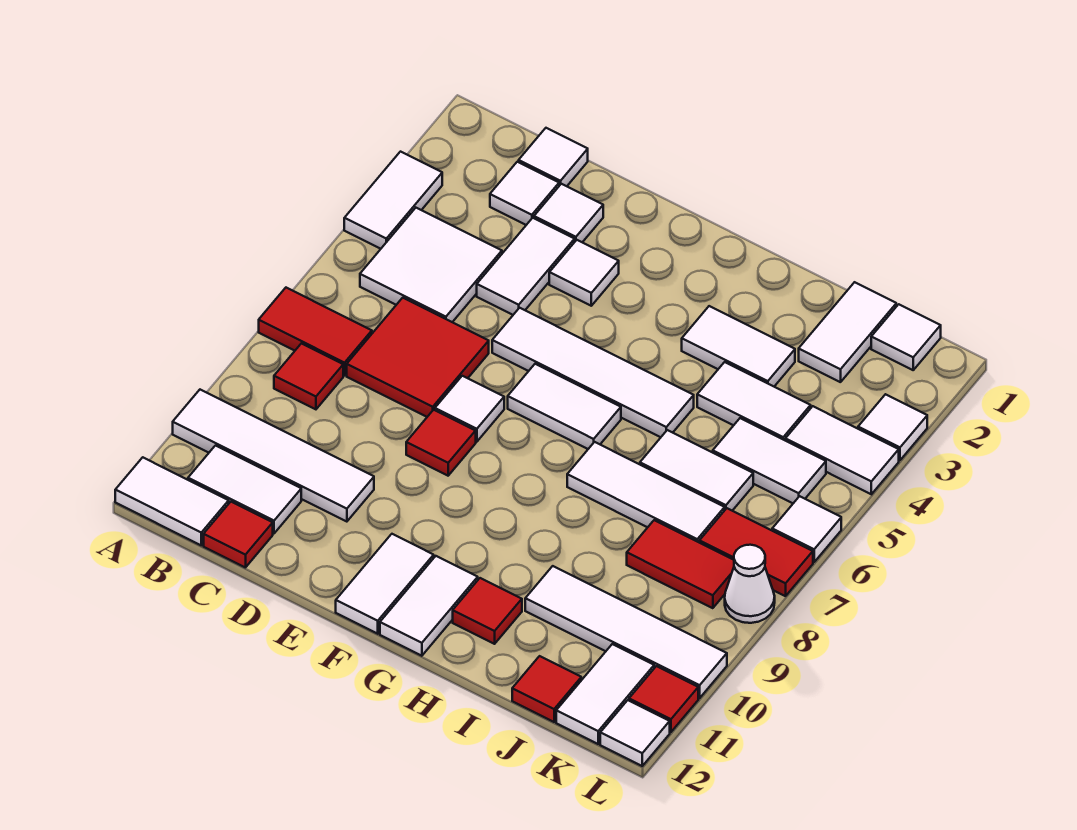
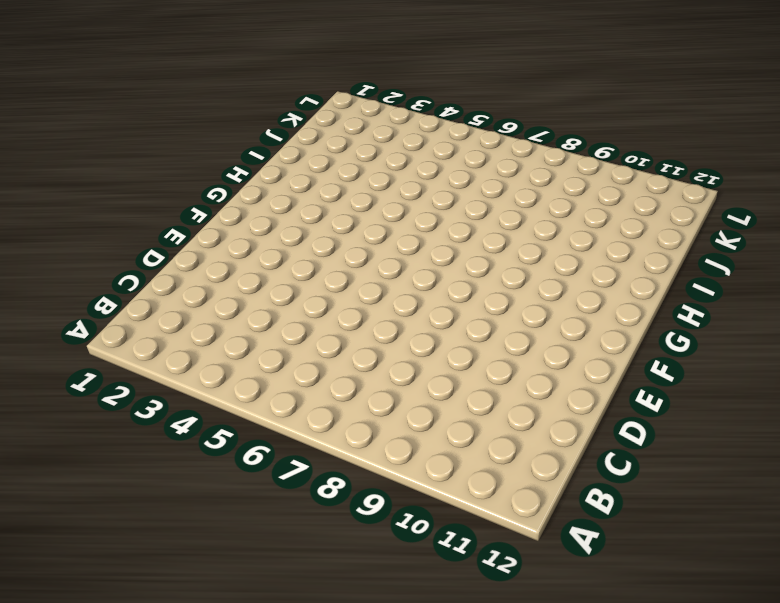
none -> white 1x2 tile [344,152,442,249]
none -> red 1x2 tile [259,288,372,376]
none -> white 1x4 tile [173,390,374,522]
none -> white 1x2 tile [115,457,229,545]

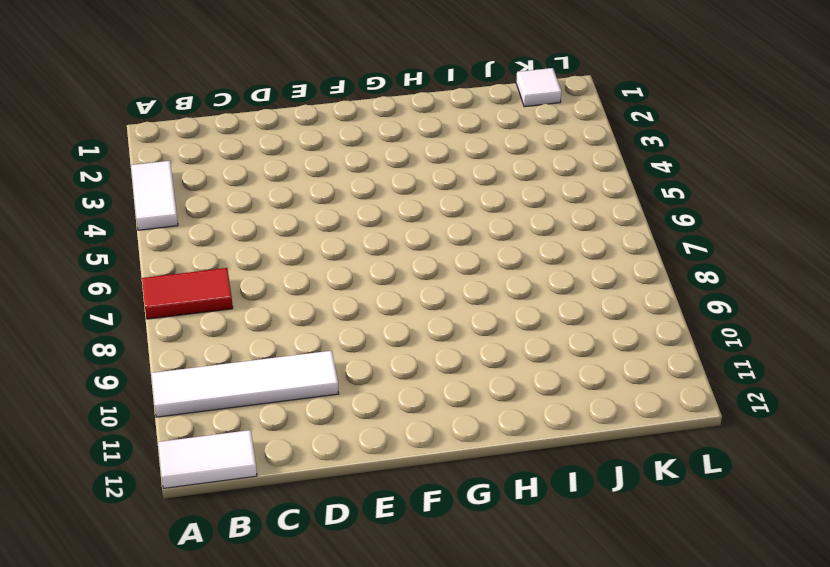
none -> white 2x2 tile [360,208,502,322]
none -> red 1x1 tile [274,343,343,409]
none -> white 1x2 tile [188,446,301,533]
none -> white 1x1 tile [519,128,588,186]

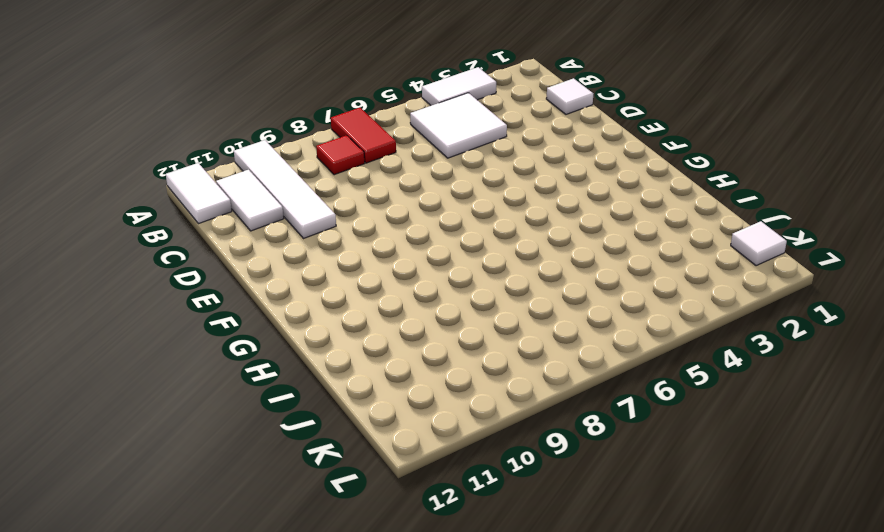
none -> white 1x1 tile [490,162,559,225]
none -> red 2x2 tile [347,298,489,417]
none -> red 1x1 tile [204,502,273,568]
none -> white 1x1 tile [534,184,603,242]

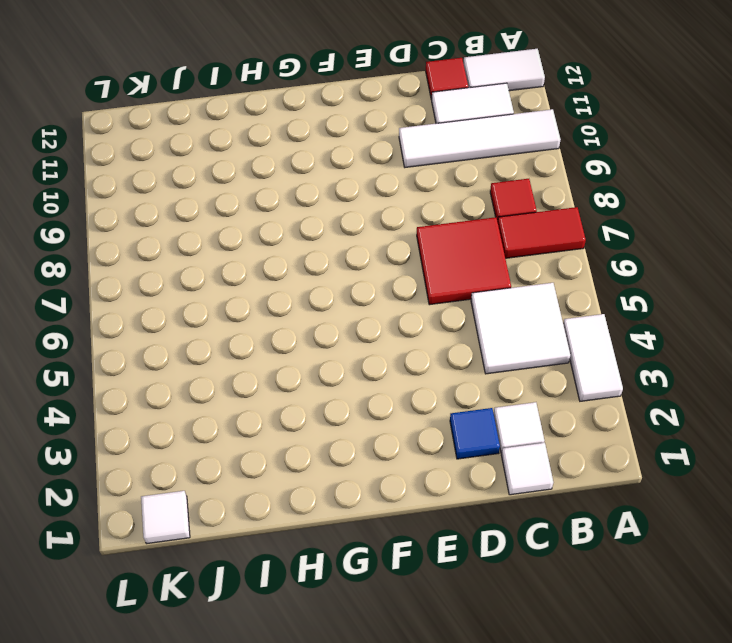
blue 1x1 tile [450,408,500,459] -> white 1x1 tile [534,184,603,242]
none -> white 1x2 tile [477,218,575,315]
none -> white 1x1 tile [549,240,619,306]
none -> white 1x4 tile [492,308,694,437]
none -> white 1x1 tile [435,376,504,442]

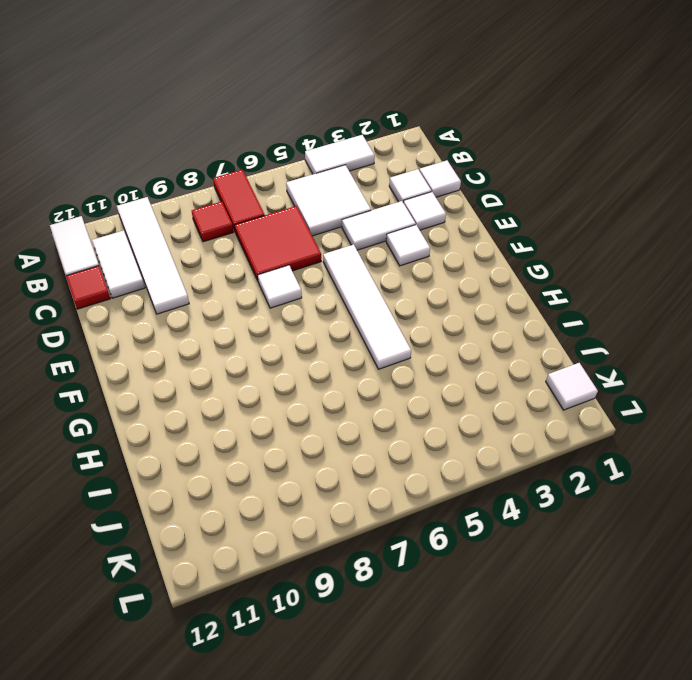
none -> red 1x1 tile [406,410,476,476]
none -> white 1x2 tile [508,364,621,449]
none -> white 1x2 tile [336,534,434,634]
none -> white 1x2 tile [380,556,478,656]

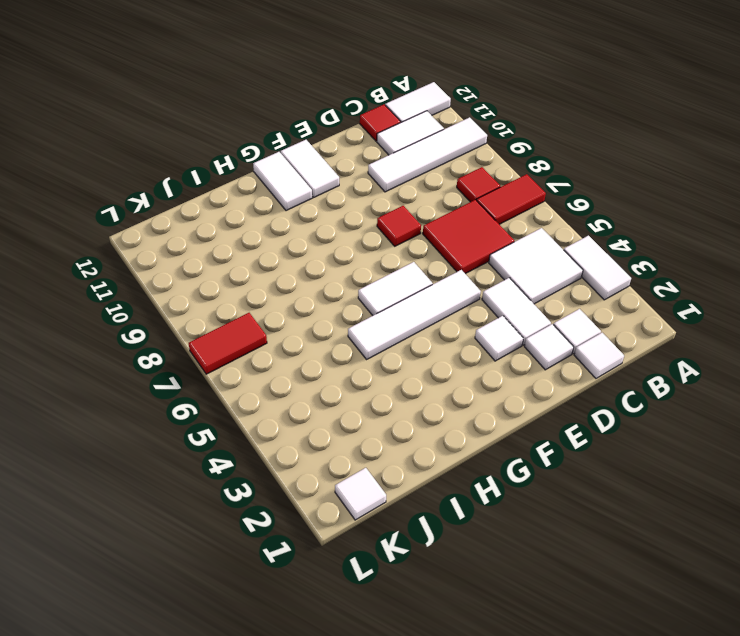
none -> white 1x1 tile [435,376,504,442]
none -> white 1x2 tile [682,306,795,386]
none -> white 1x3 tile [567,442,725,543]
none -> red 1x1 tile [453,578,522,644]

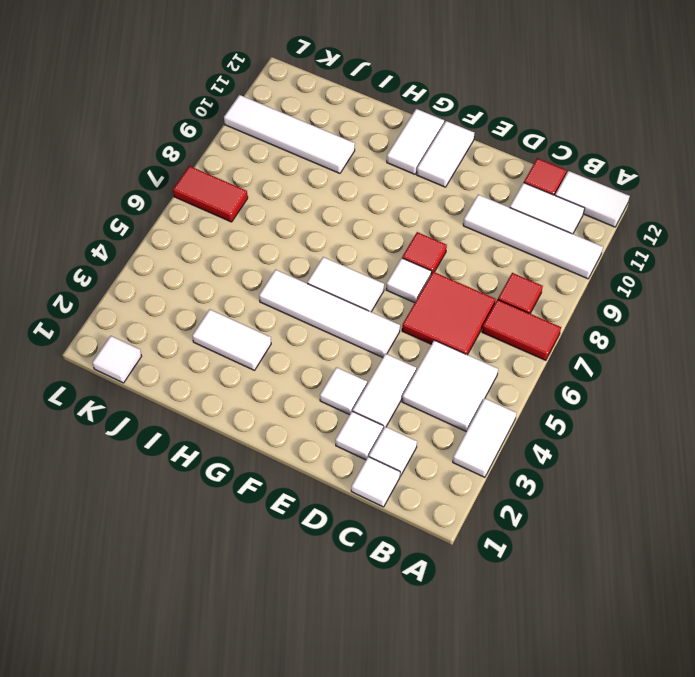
none -> white 1x3 tile [567,442,725,543]
none -> red 1x1 tile [453,578,522,644]
none -> white 1x2 tile [697,362,811,440]
none -> white 1x2 tile [640,430,753,511]

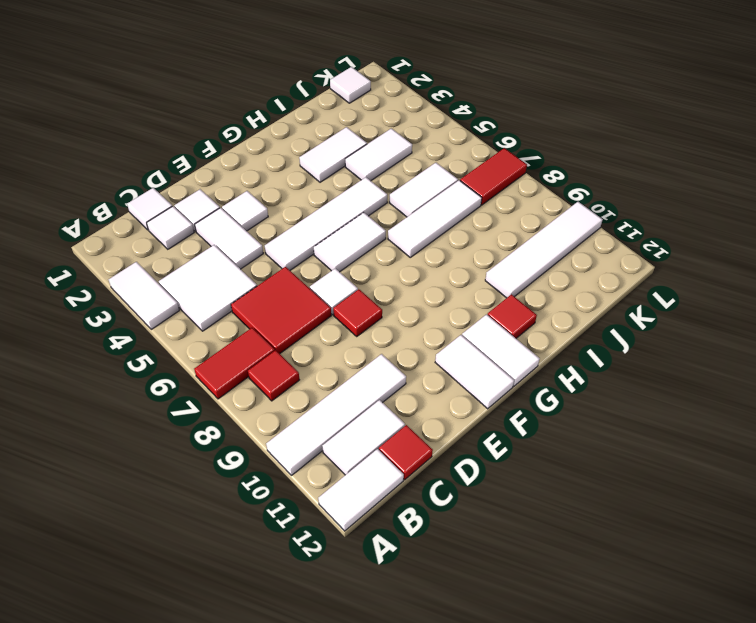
none -> white 1x2 tile [799,282,896,382]
none -> white 1x2 tile [713,418,826,503]
none -> red 1x2 tile [627,520,734,608]
none -> red 1x1 tile [512,656,581,722]

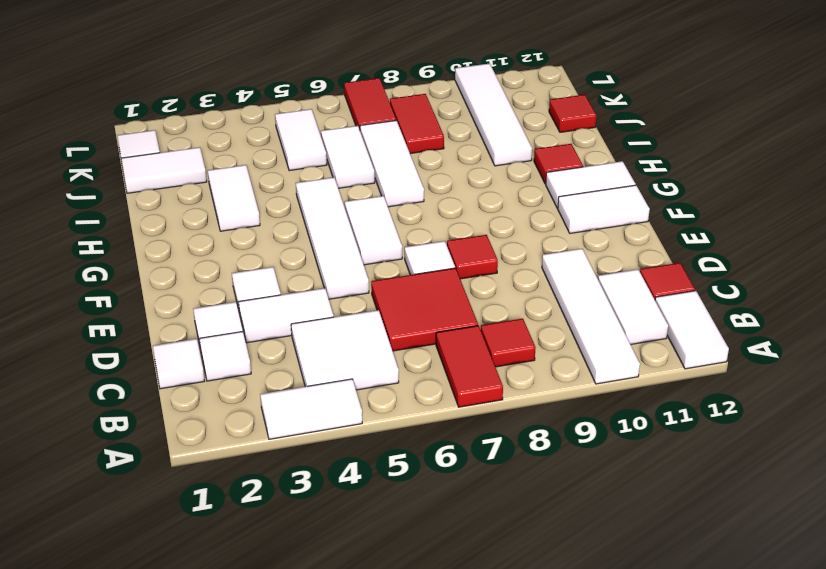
none -> white 1x2 tile [697,362,811,440]
none -> white 1x2 tile [785,406,899,494]
none -> white 1x2 tile [556,644,654,744]
none -> white 1x1 tile [858,394,927,460]

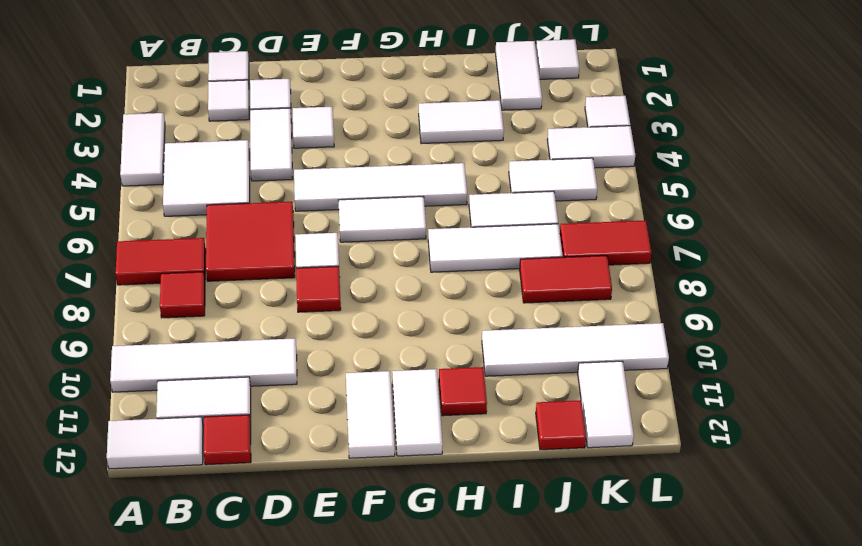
none -> white 1x2 tile [697,362,811,440]
none -> white 1x1 tile [772,496,841,562]
none -> white 1x1 cone [725,545,775,623]
none -> red 1x1 tile [629,666,698,732]

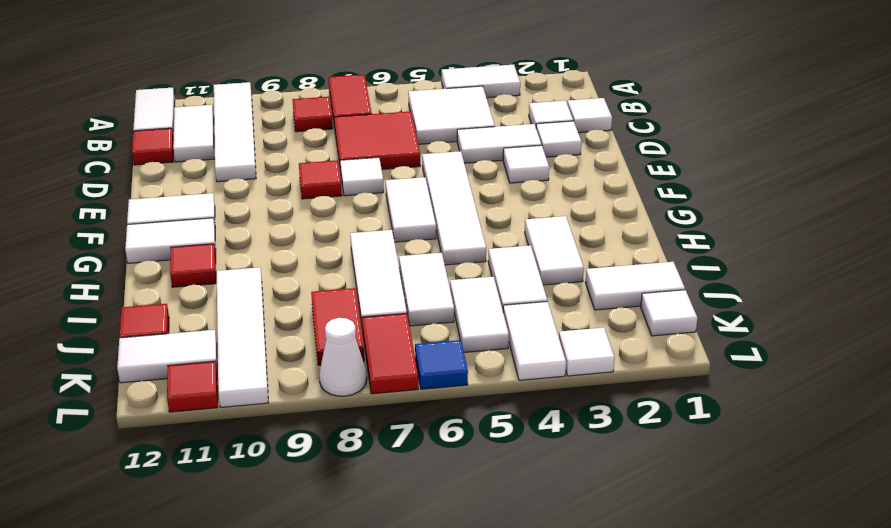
blue 1x1 tile [415,340,468,389] -> white 1x1 tile [772,496,841,562]
none -> white 1x1 tile [600,700,670,766]

